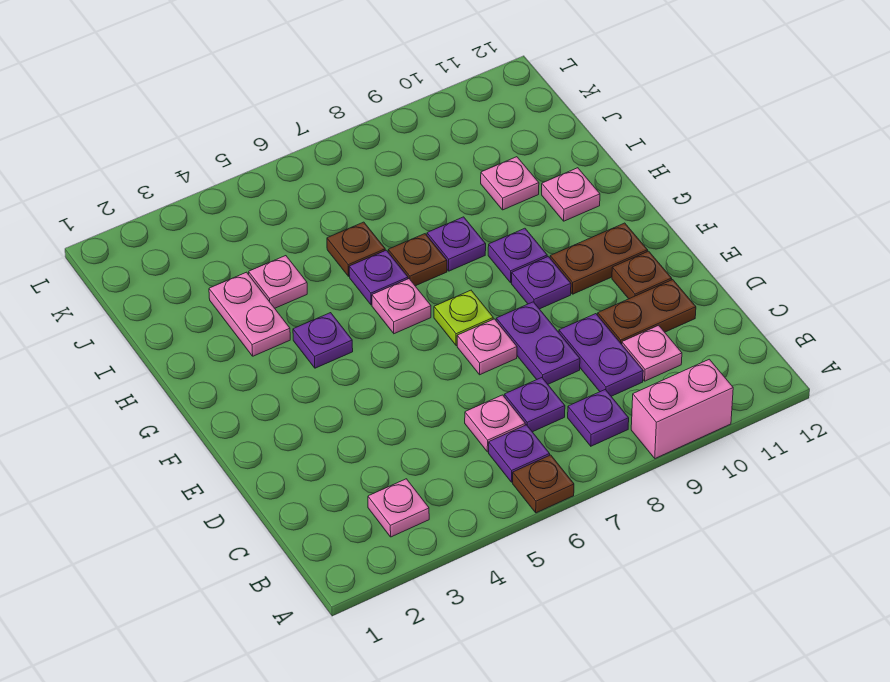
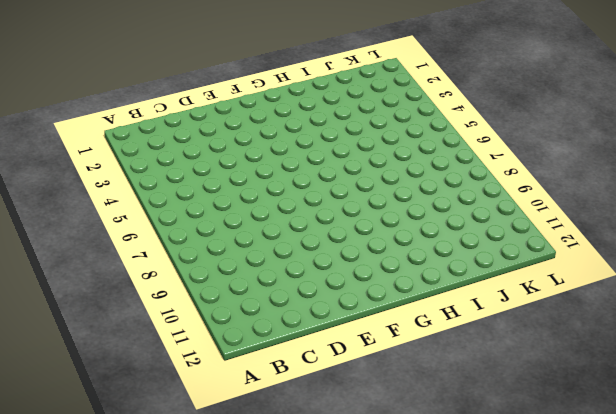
none -> brown 1x1 plate [513,455,574,513]
none -> pink 1x2 brick [631,359,733,458]
none -> pink 1x1 plate [368,479,429,537]

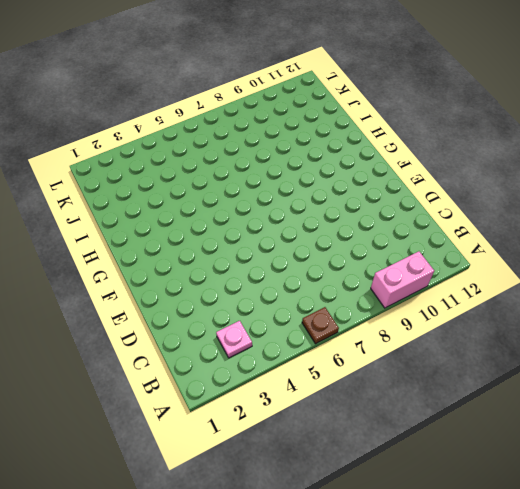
none -> purple 1x1 plate [489,425,550,482]
none -> purple 1x1 plate [568,390,629,446]
none -> pink 1x1 plate [465,395,525,452]

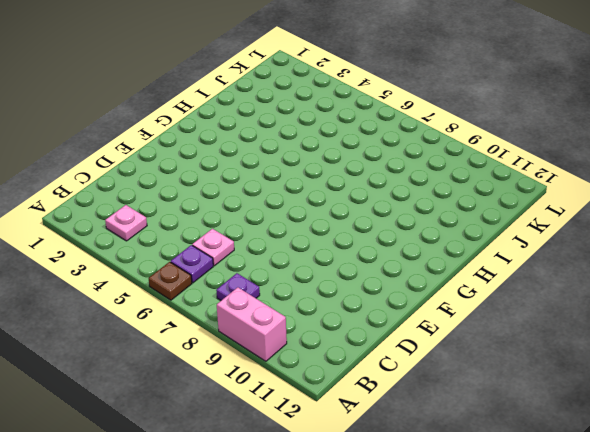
none -> purple 1x1 plate [504,378,565,432]
none -> purple 1x2 plate [559,314,643,396]
none -> pink 1x1 plate [622,325,682,381]

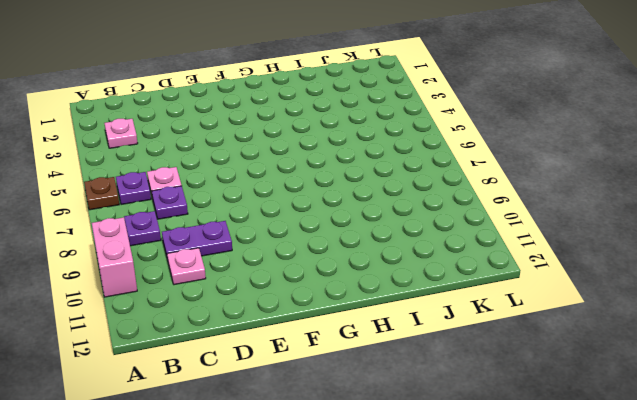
none -> purple 1x2 plate [496,302,580,384]
none -> brown 1x2 plate [598,280,696,344]
none -> pink 1x1 plate [457,319,517,375]

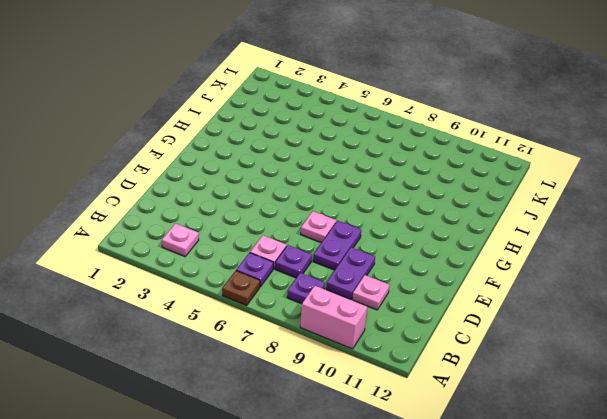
none -> brown 1x2 plate [598,280,696,344]
none -> brown 1x1 plate [612,251,672,299]
none -> lime 1x1 plate [434,290,493,346]

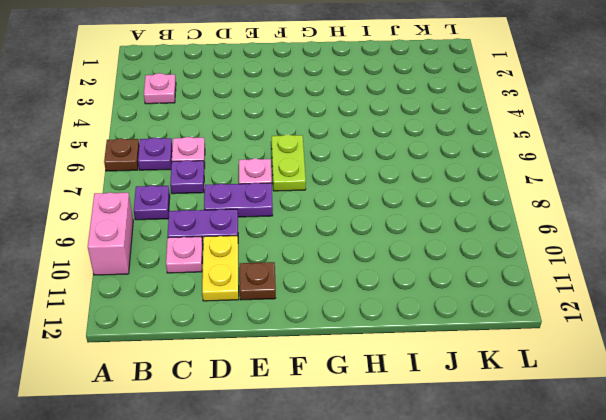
yellow 1x2 plate [202,236,239,301] -> brown 1x2 plate [598,280,696,344]
lime 1x2 plate [272,134,306,191] -> lime 1x1 plate [434,290,493,346]
none -> purple 1x1 plate [512,256,571,309]
none -> brown 1x2 plate [550,223,648,294]
none -> purple 1x1 plate [293,313,353,368]

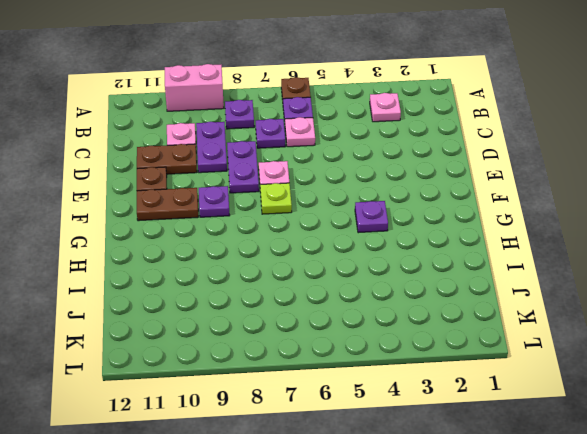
none -> pink 1x1 plate [372,279,431,334]
none -> purple 1x1 plate [488,228,547,283]
none -> pink 1x2 plate [209,272,290,356]

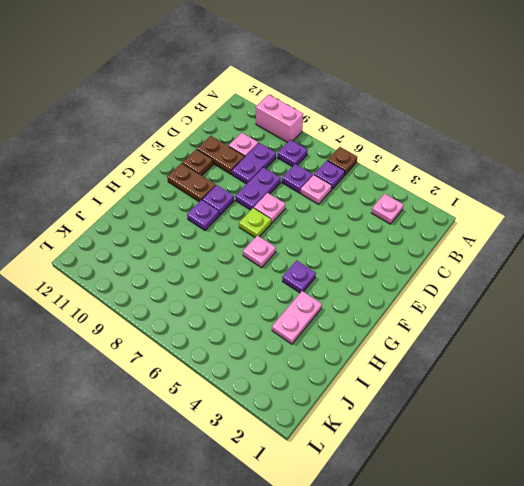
none -> purple 1x1 plate [349,250,408,305]
none -> brown 1x1 plate [388,234,447,286]
none -> purple 1x1 plate [427,217,486,271]

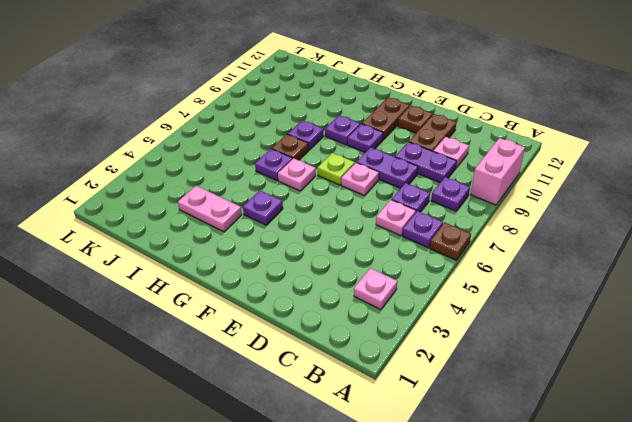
none -> pink 1x1 plate [542,168,600,221]
none -> pink 1x1 plate [249,256,307,308]
none -> brown 1x1 plate [327,222,385,276]

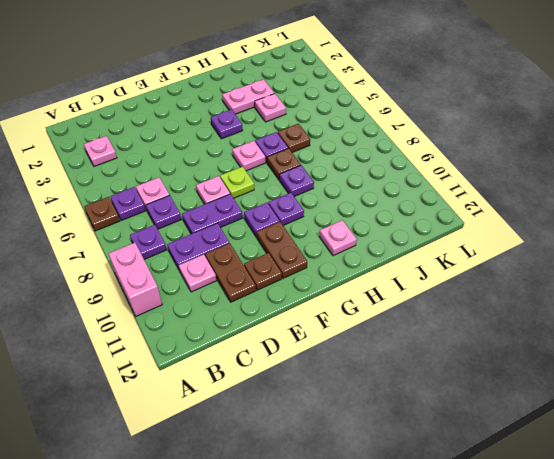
none -> pink 1x1 plate [481,157,539,210]

